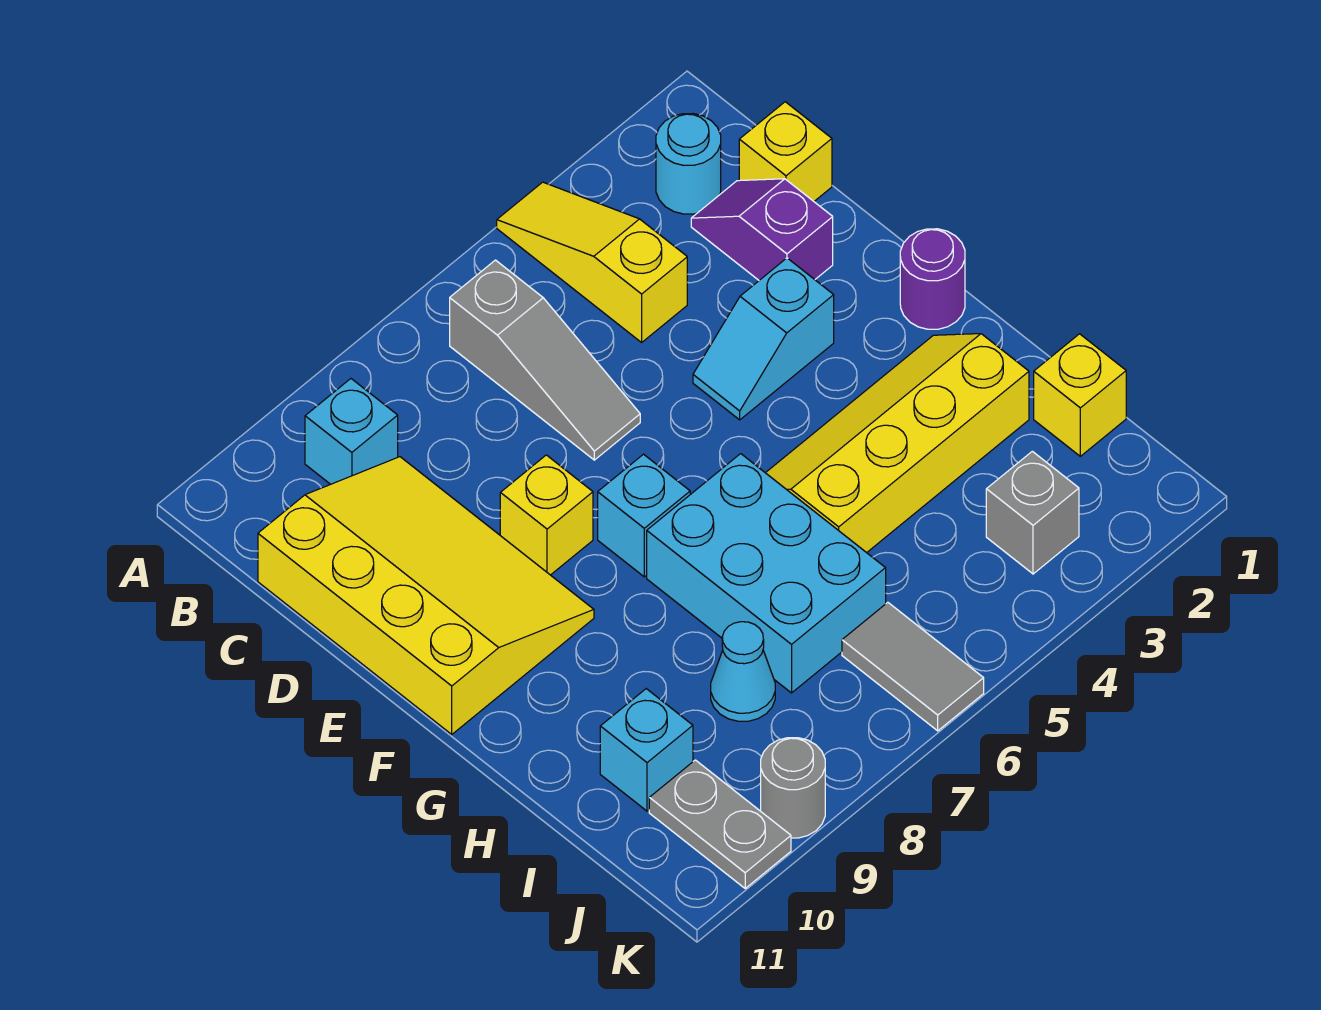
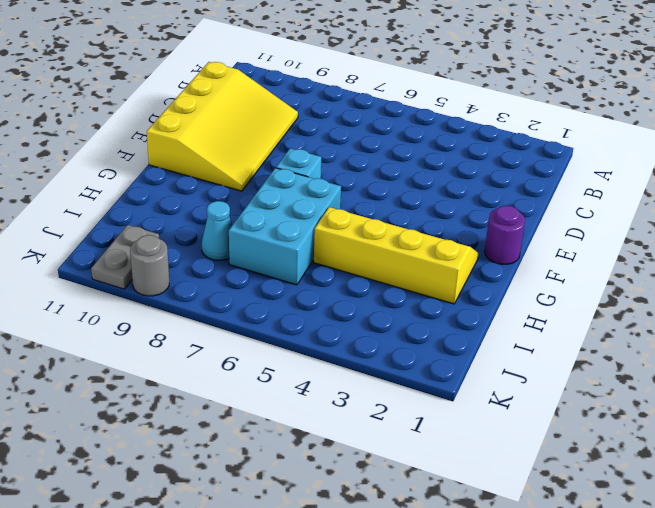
none -> yellow 1x3 slope [497,182,687,342]
none -> cyan 1x1 round brick [656,114,721,214]
none -> grey 1x3 slope [450,260,640,460]

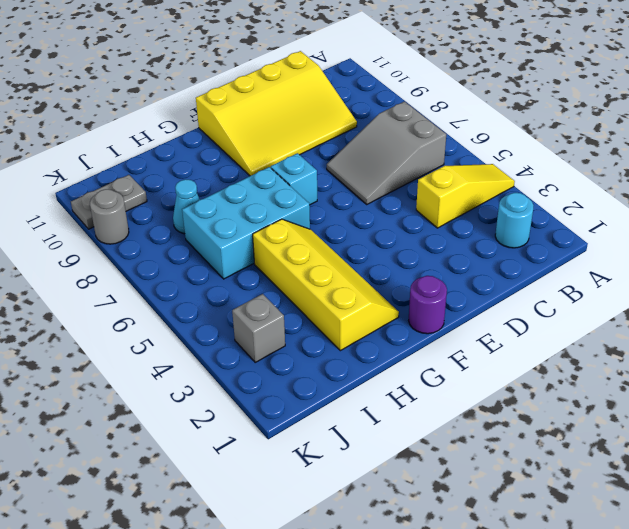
grey 2x3 slope [327,101,446,204] -> grey 1x3 slope [450,260,640,460]
none -> cyan 1x1 brick [305,379,398,484]
none -> yellow 1x1 brick [739,102,832,201]
none -> purple 1x2 slope [691,179,833,280]

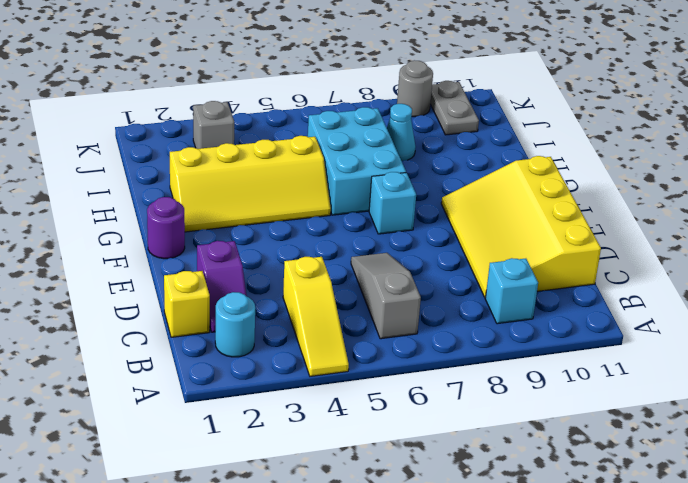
none -> cyan 1x2 slope [693,258,834,420]
none -> yellow 1x1 brick [500,455,593,575]
none -> yellow 1x1 brick [1034,334,1126,456]

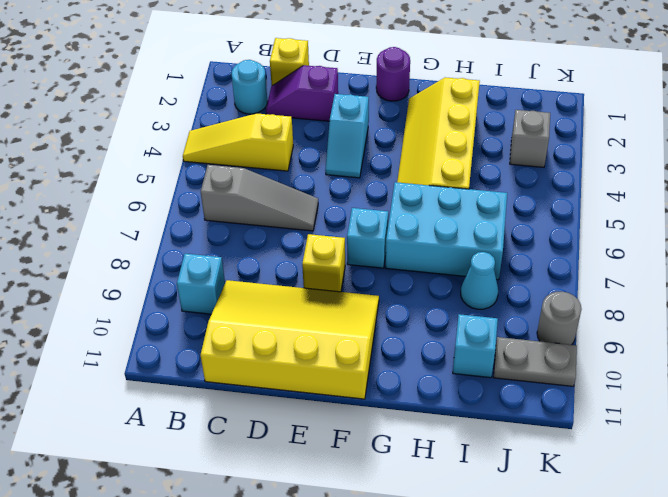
none -> yellow 1x1 brick [1034,334,1126,456]
none -> grey 1x2 tile [842,602,984,731]

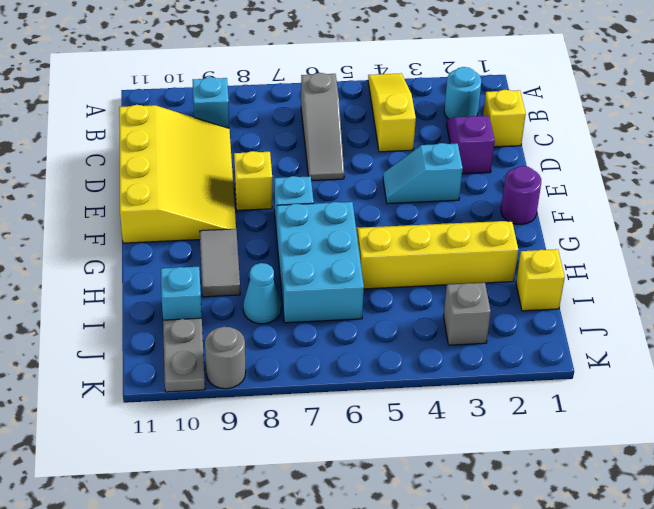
grey 1x2 tile [200,229,240,297] -> grey 1x2 tile moved to [842,602,984,731]

